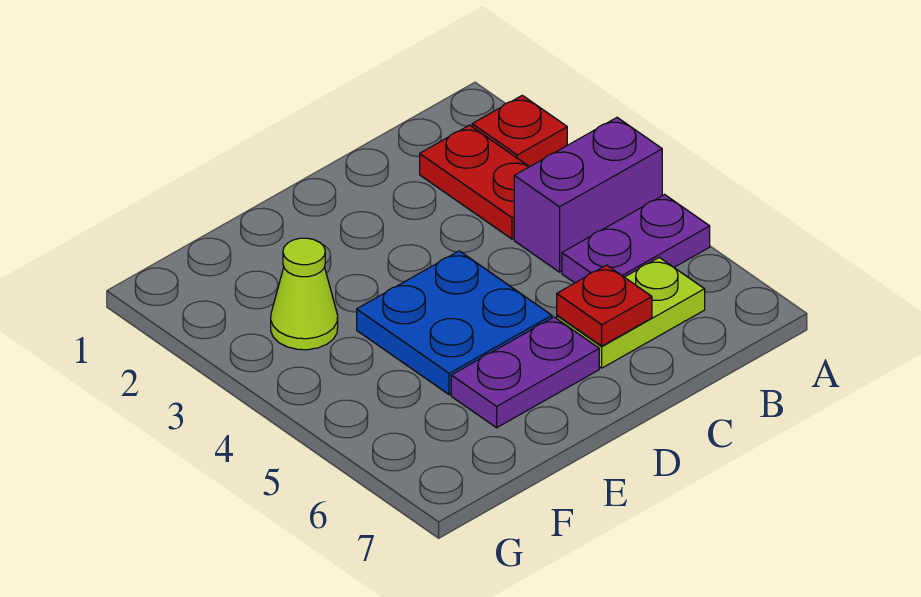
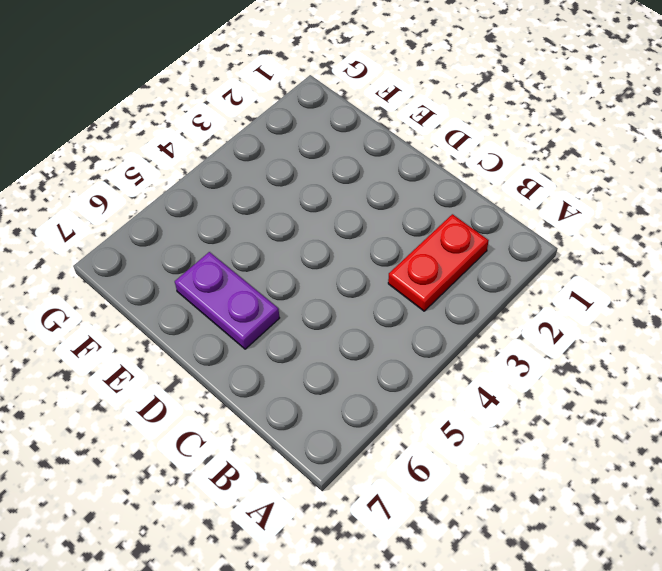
none -> red 1x1 plate [472,95,567,167]
none -> purple 1x2 brick [514,118,662,272]

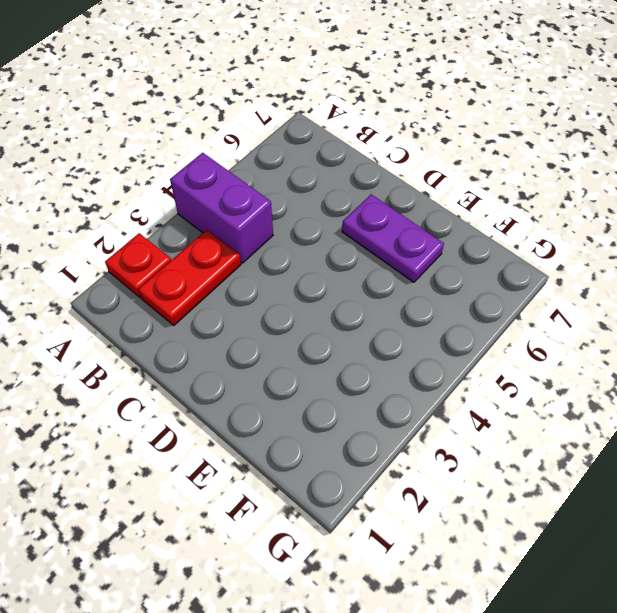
none -> purple 1x2 plate [562,195,710,283]
none -> lime 1x2 plate [557,257,705,368]

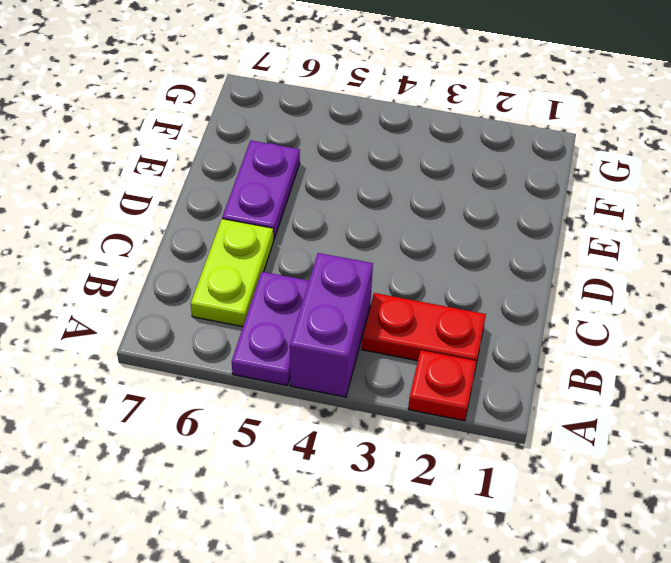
none -> blue 2x2 plate [357,251,552,395]
none -> lime 1x1 cone [271,238,338,350]

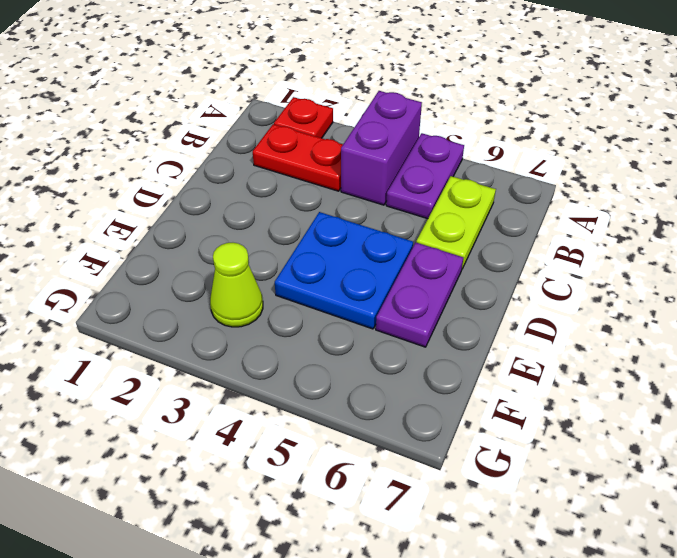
none -> red 1x1 plate [557,265,652,346]

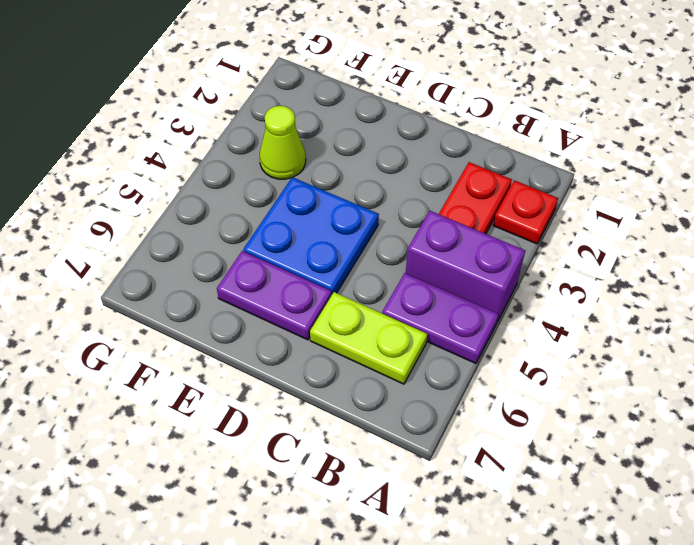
none -> red 1x1 plate [557,265,652,346]

